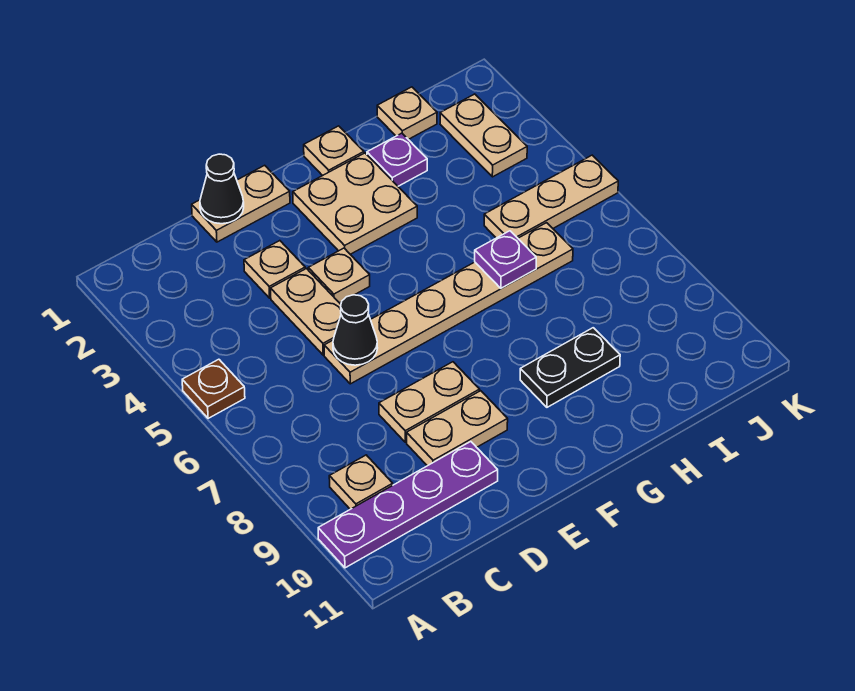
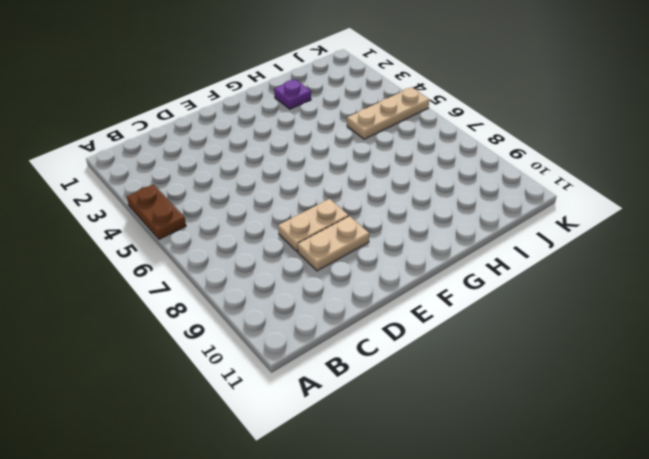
brown 1x2 plate [127,184,186,239] -> brown 1x1 plate [182,359,245,418]
none -> purple 1x4 plate [318,442,498,568]
none -> tan 1x1 plate [329,455,393,509]
none -> tan 1x2 plate [192,165,290,242]

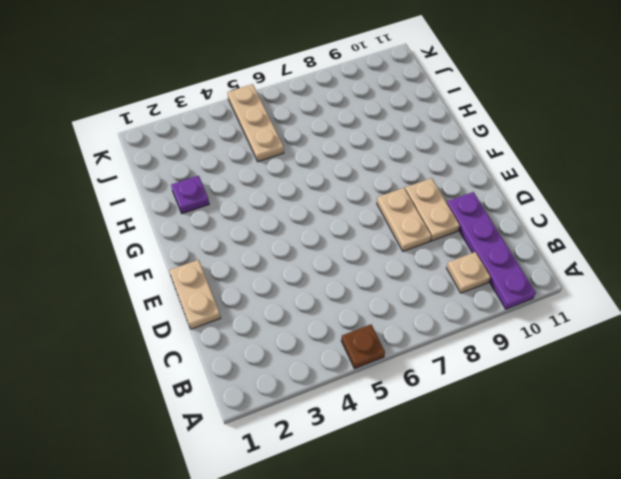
none -> tan 1x1 plate [244,241,305,298]
none -> tan 1x2 plate [271,269,341,355]
none -> tan 1x6 plate [324,223,573,384]

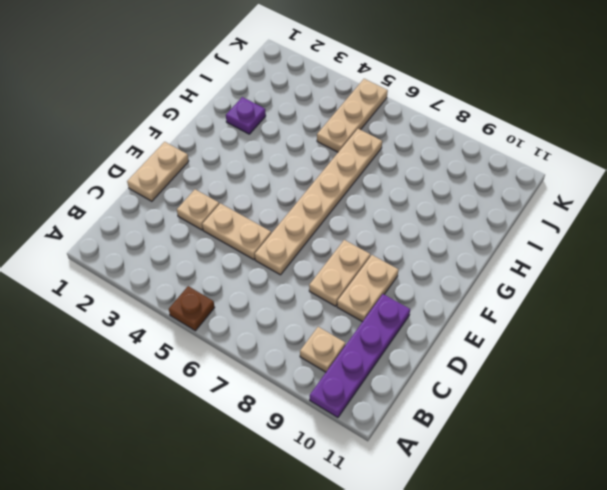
none -> tan 1x1 plate [308,248,370,303]
none -> tan 2x2 plate [293,153,417,254]
none -> tan 1x1 plate [304,126,364,176]

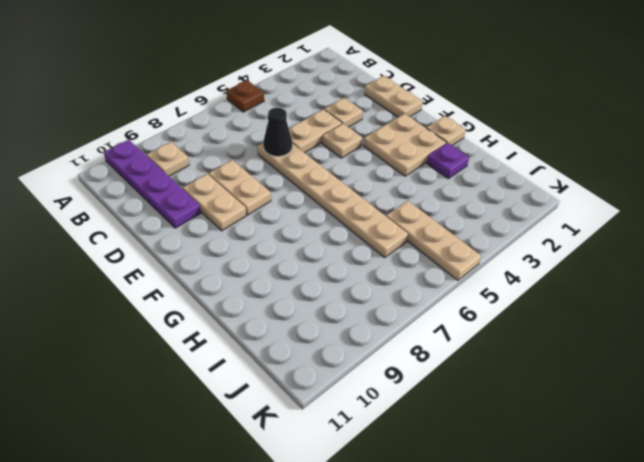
none -> black 1x2 plate [520,328,620,407]
none -> tan 1x1 plate [377,87,437,139]
none -> tan 1x2 plate [440,94,527,177]

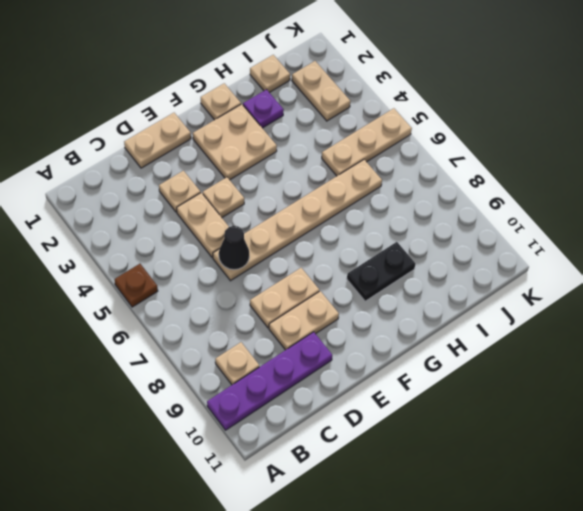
none -> black 1x1 cone [200,154,244,224]
none -> purple 1x1 plate [475,231,536,288]

